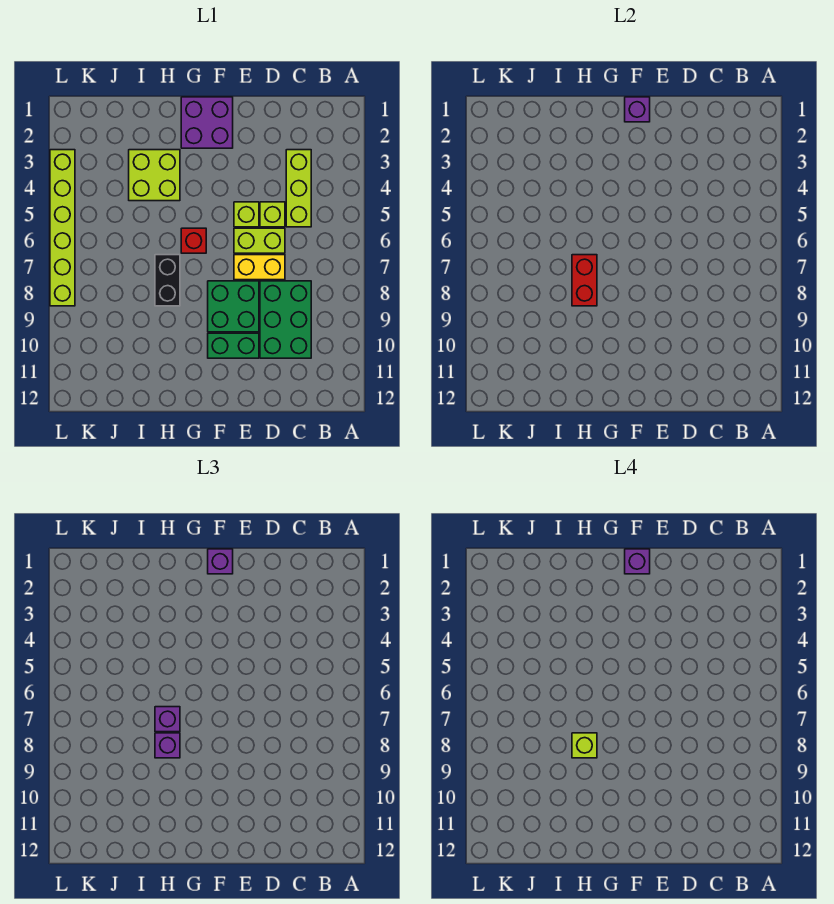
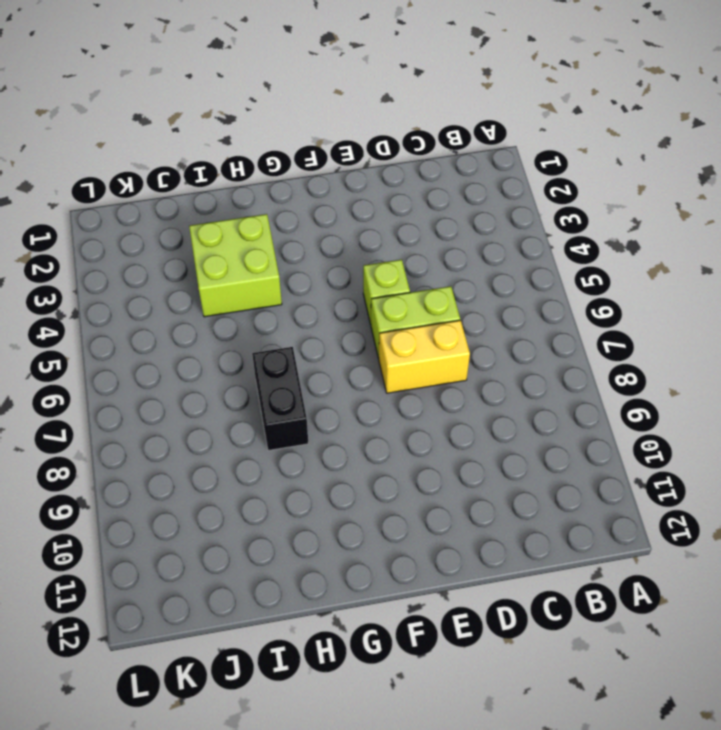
none -> lime 1x3 brick [286,150,311,227]
none -> green 2x3 brick [260,281,311,358]
none -> lime 1x1 brick [260,202,285,227]

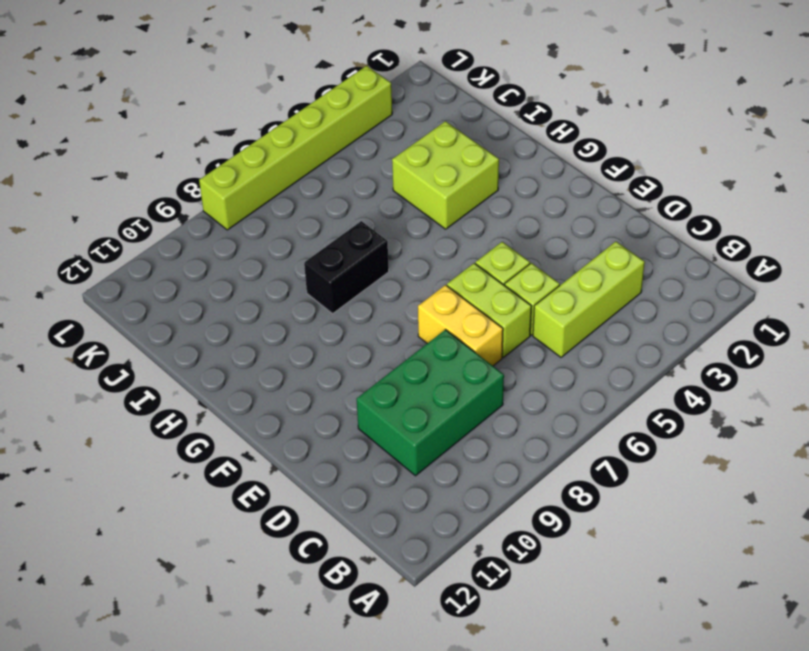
none -> green 2x2 brick [208,281,259,332]
none -> green 1x2 brick [208,333,259,358]
none -> purple 2x2 brick [181,97,233,148]

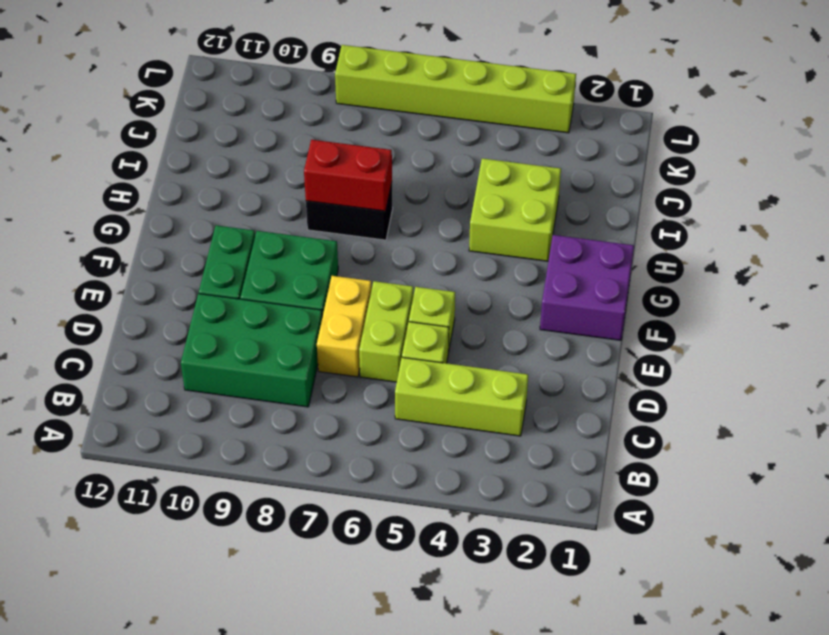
none -> red 1x1 brick [181,228,206,253]
none -> purple 1x1 brick [625,97,650,122]
none -> purple 1x1 brick [208,549,233,574]

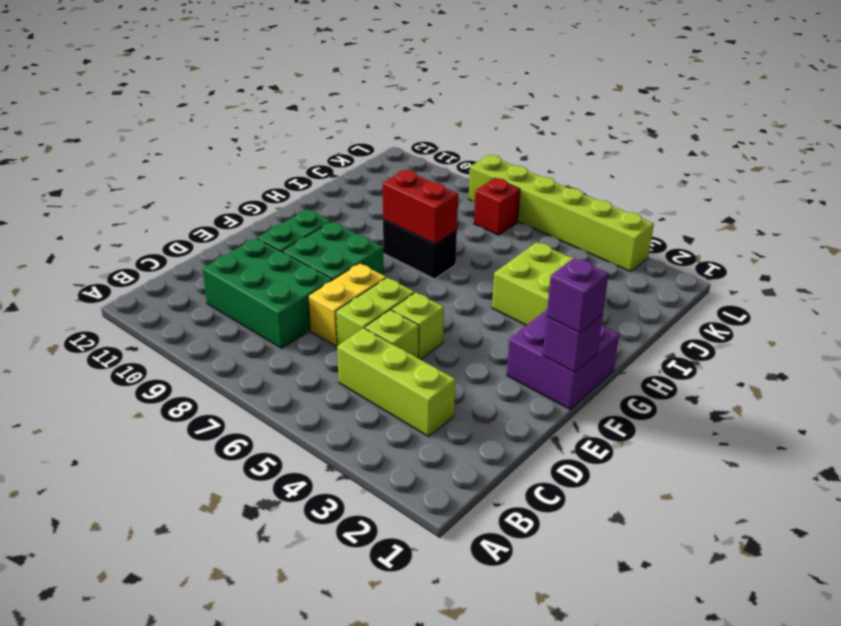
red 1x1 brick [474,178,520,235] -> red 1x1 brick moved to [181,228,206,253]
none -> purple 1x1 brick [155,707,180,732]
none -> purple 1x1 brick [155,733,180,758]
none -> purple 1x1 brick [625,549,650,574]

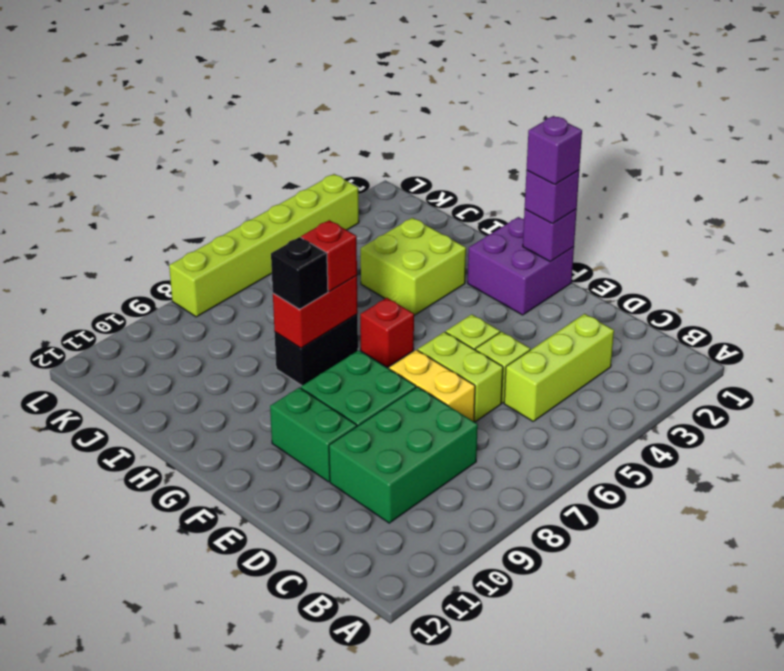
red 1x1 brick [301,220,357,292] -> purple 1x1 brick [155,707,180,732]
black 1x1 brick [271,237,328,309] -> purple 1x1 brick [155,733,180,758]
none -> lime 1x1 brick [572,733,597,758]

